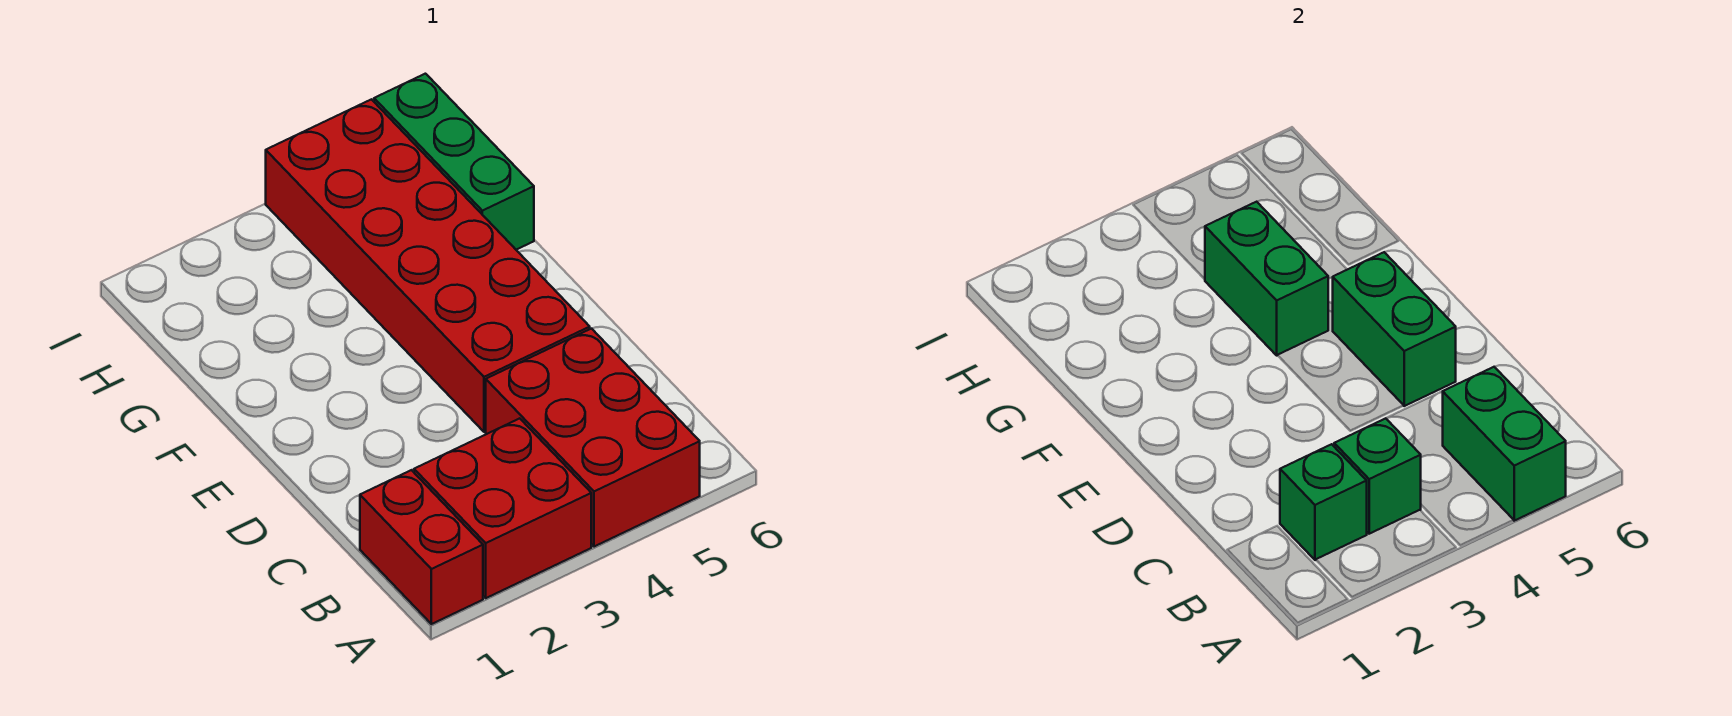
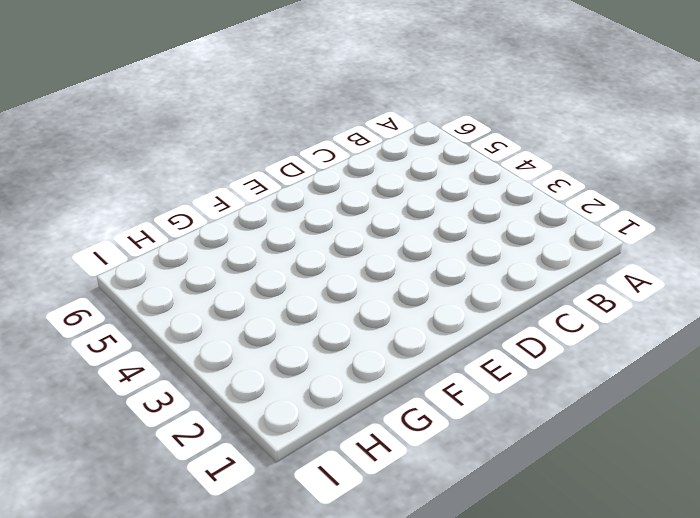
none -> red 1x2 brick [360,470,483,624]
none -> red 2x2 brick [414,418,591,598]

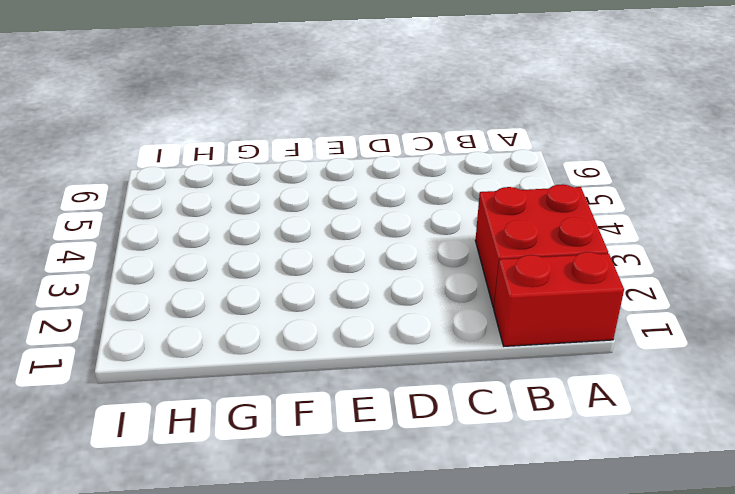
none -> red 2x3 brick [486,329,700,547]
none -> red 2x6 brick [266,99,590,432]

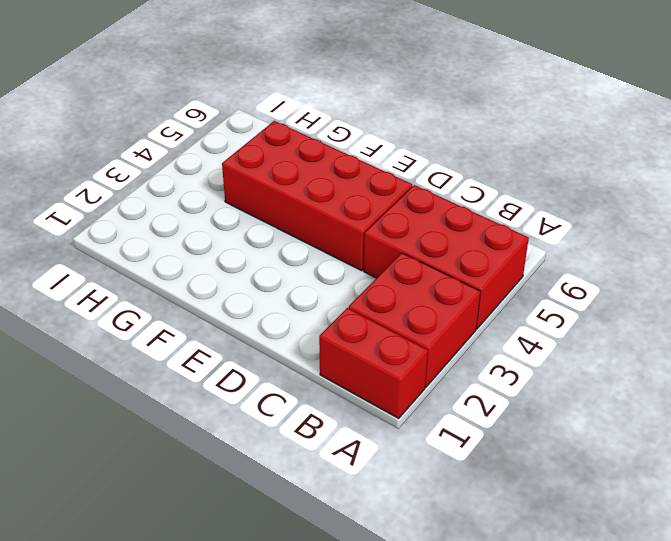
red 2x4 brick [222,121,412,271] -> red 2x6 brick [266,99,590,432]
none -> green 1x3 brick [374,74,534,250]
none -> green 1x2 brick [1443,367,1566,521]

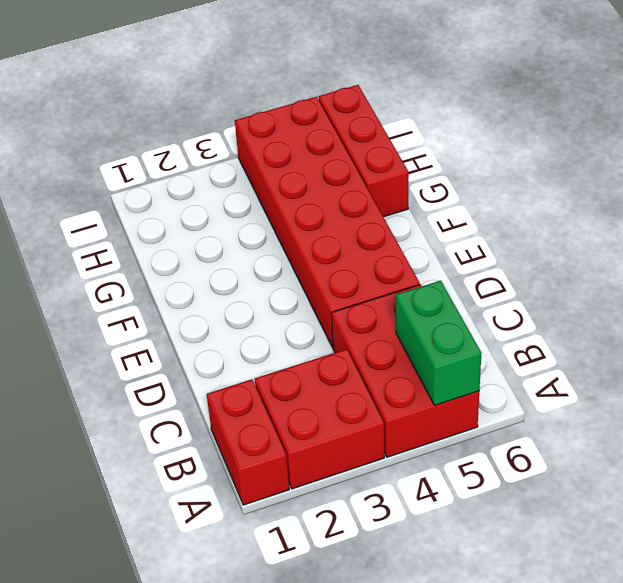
red 1x3 brick [319,85,409,217] -> green 1x3 brick [374,74,534,250]
none -> green 1x1 brick [1280,444,1367,560]
none -> green 1x1 brick [1334,418,1421,534]

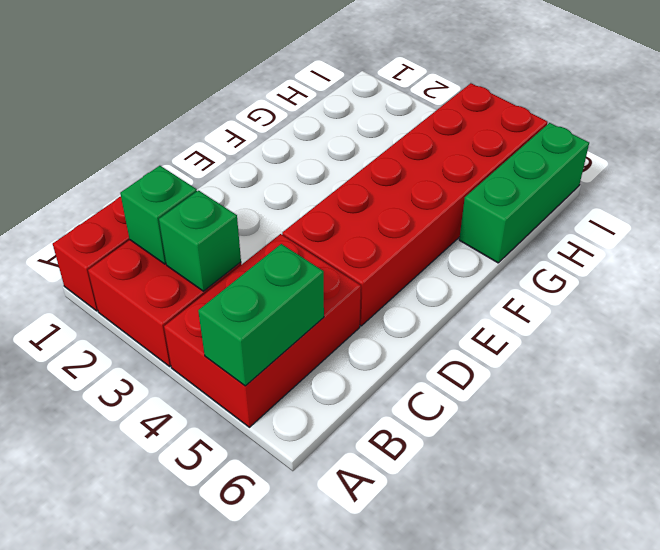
none -> green 1x2 brick [1333,252,1456,406]
none -> green 1x2 brick [1205,202,1328,355]

